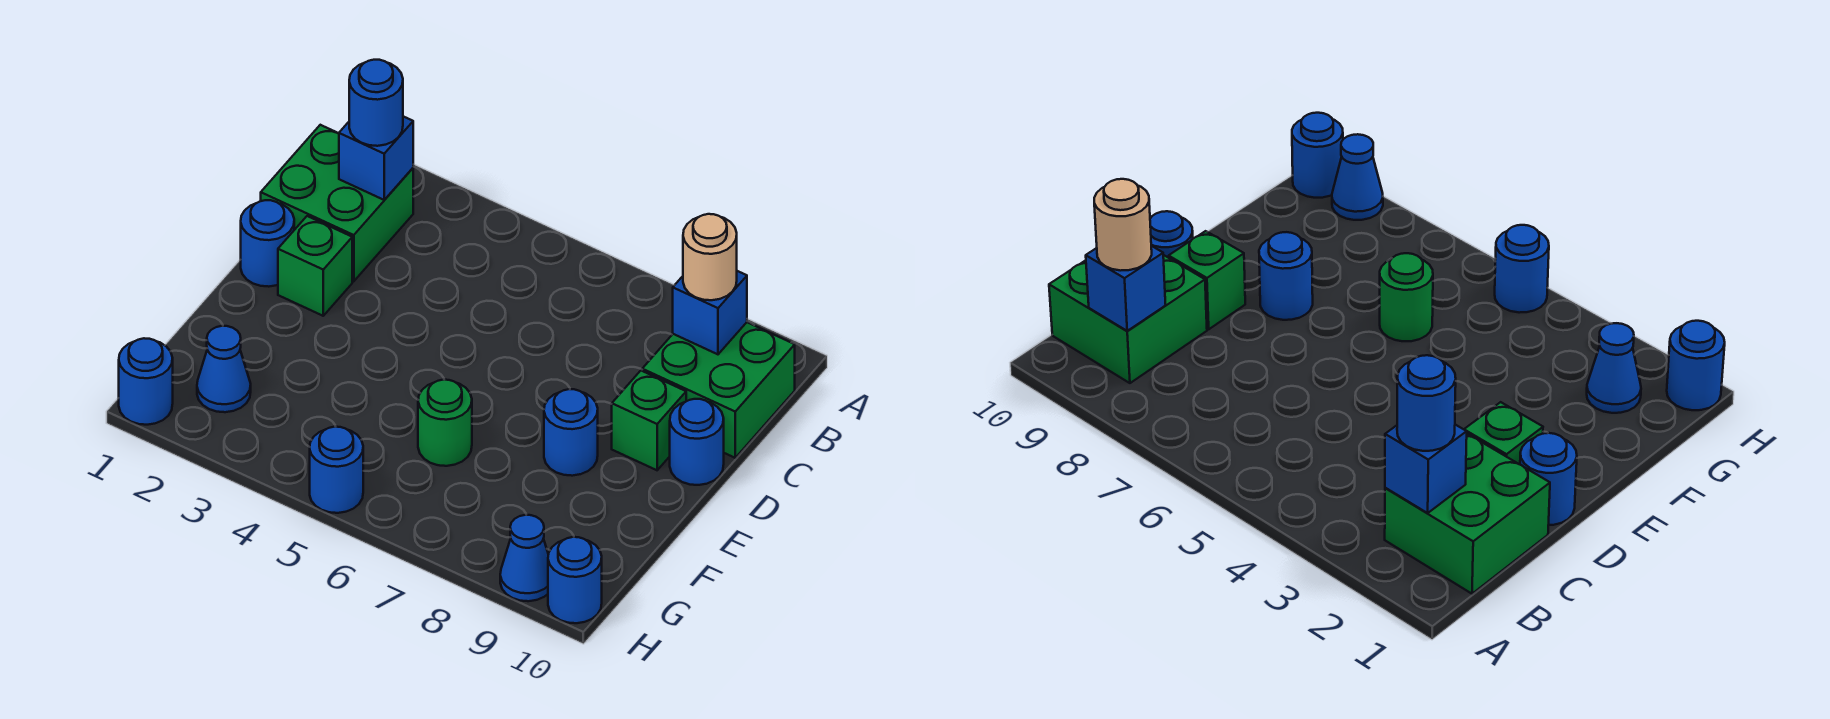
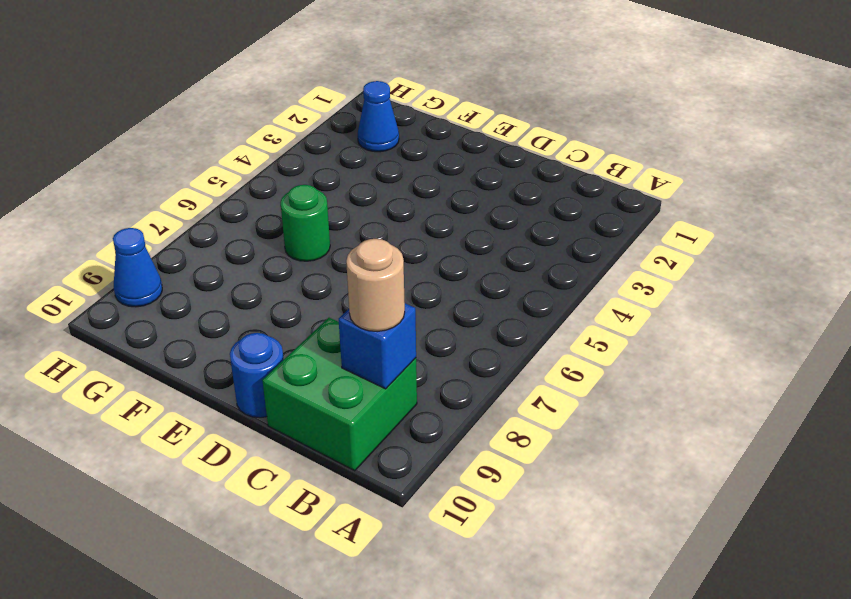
none -> green 2x2 brick [261,125,413,281]
none -> blue 1x1 round brick [241,200,294,287]
none -> green 1x1 brick [278,216,352,316]

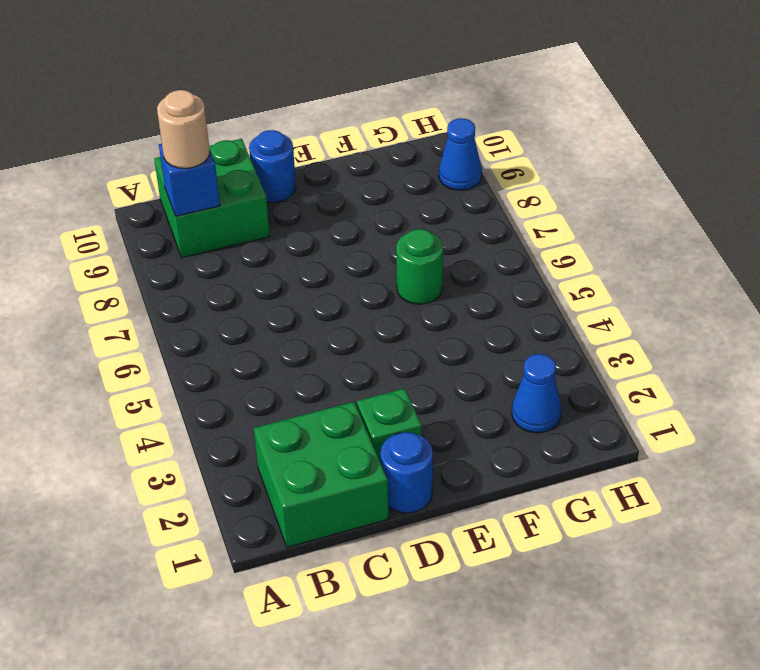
none -> green 1x1 brick [612,371,686,470]
none -> blue 1x1 round brick [544,389,598,476]
none -> blue 1x1 round brick [119,338,173,425]

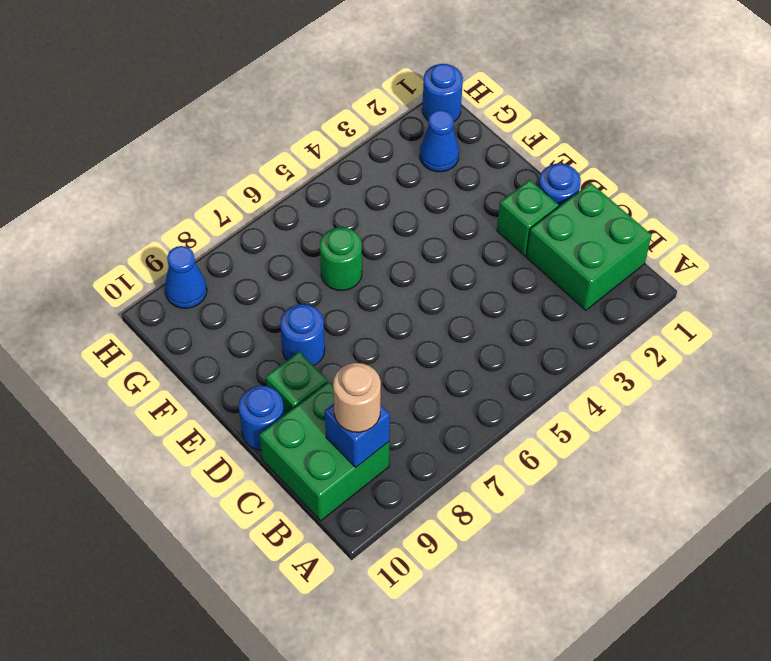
none -> blue 1x1 round brick [310,427,363,513]
none -> blue 1x1 round brick [548,537,602,623]
none -> blue 1x1 brick [339,116,413,200]

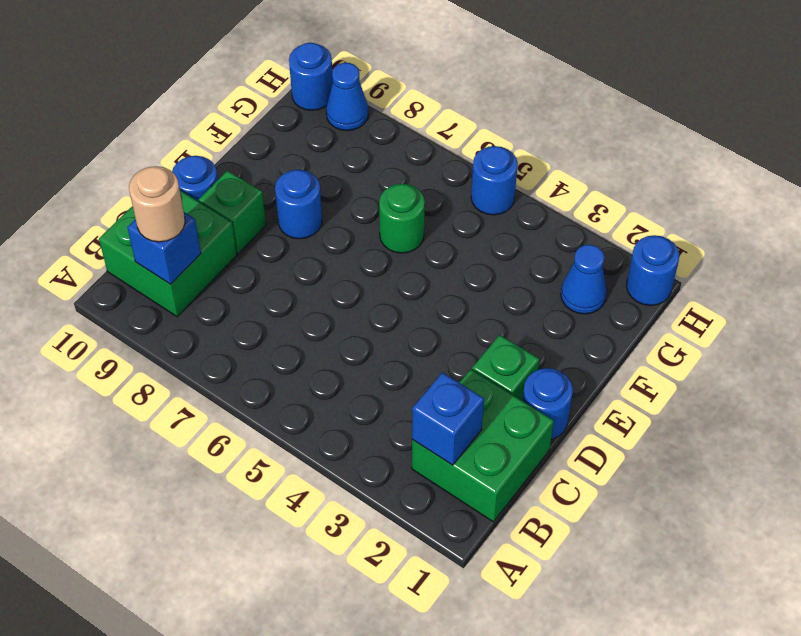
none -> blue 1x1 round brick [349,60,403,146]

